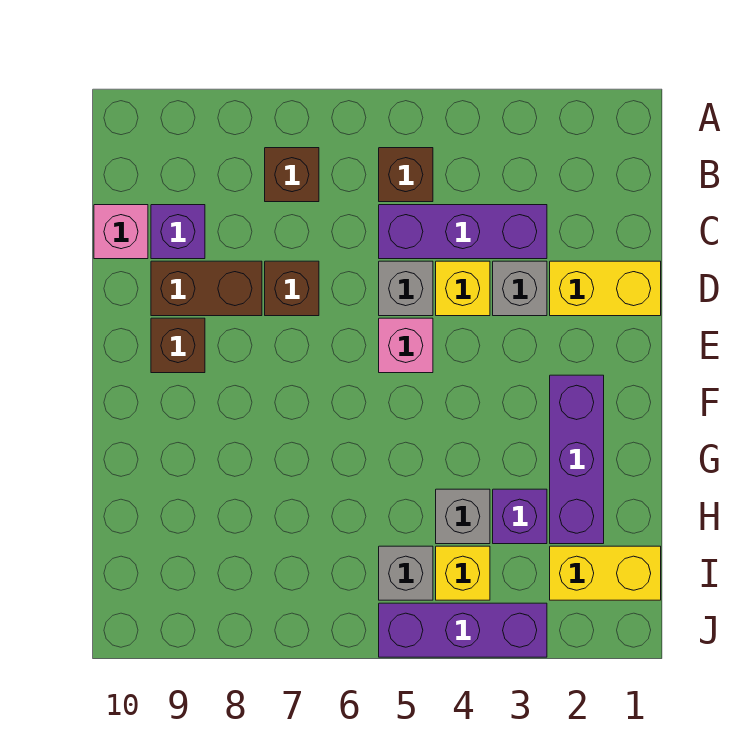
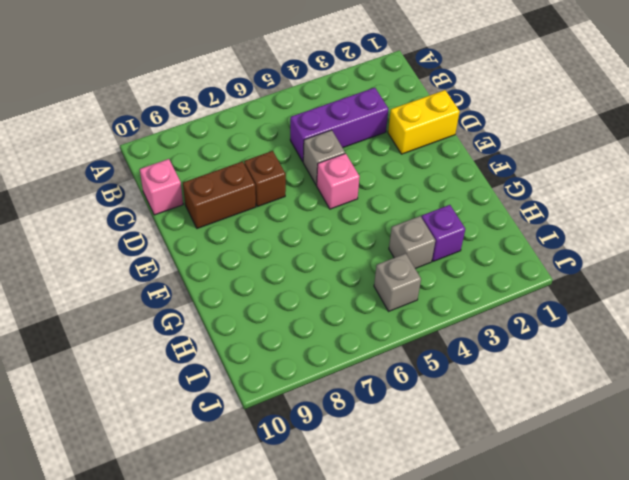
none -> brown 1x1 brick [379,148,433,202]
none -> brown 1x1 brick [265,148,319,202]
none -> purple 1x1 brick [151,205,205,259]

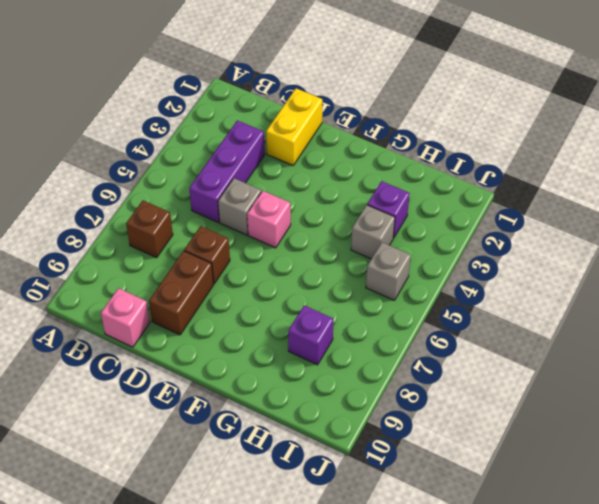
purple 1x1 brick [288,305,334,365] -> purple 1x1 brick moved to [151,205,205,259]
none -> brown 1x1 brick [379,148,433,202]
none -> grey 1x1 brick [493,261,547,316]
none -> yellow 1x1 brick [436,261,490,316]

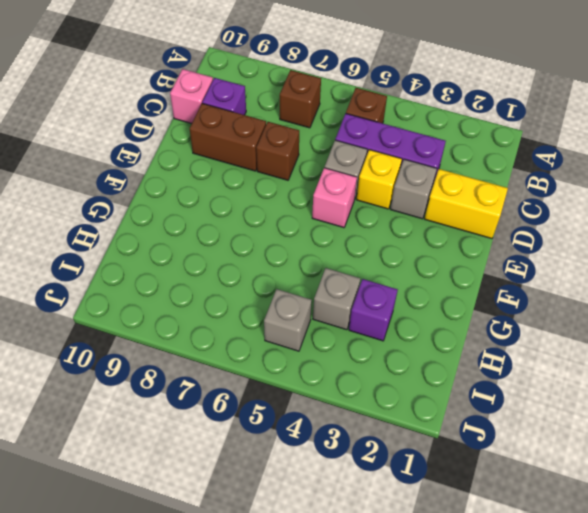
none -> brown 1x1 brick [151,318,205,373]
none -> purple 1x3 brick [550,375,604,544]
none -> yellow 1x2 brick [550,546,661,600]

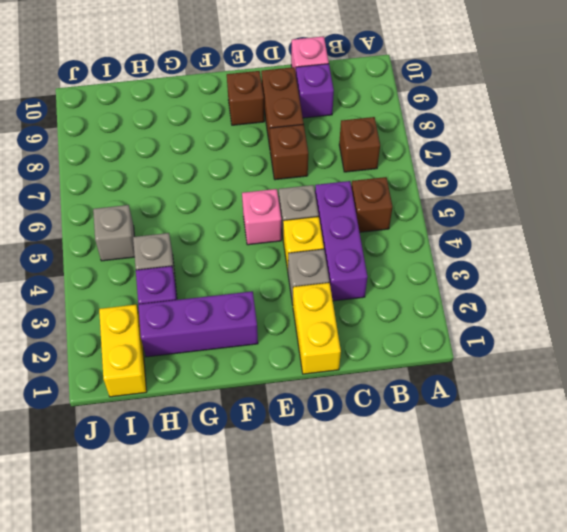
none -> yellow 1x1 brick [436,546,490,600]
none -> purple 1x3 brick [379,603,547,657]

